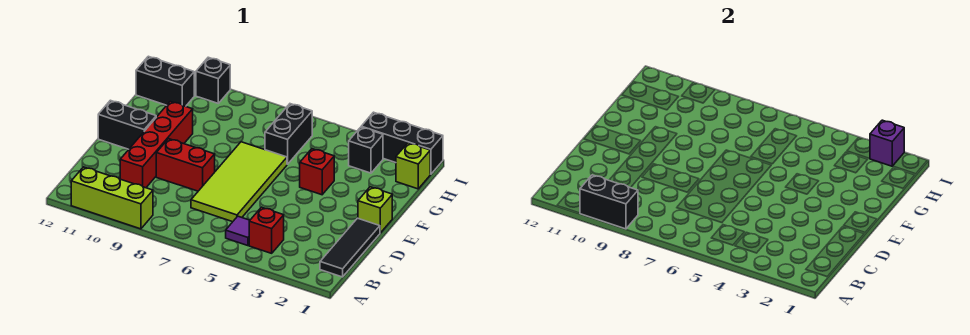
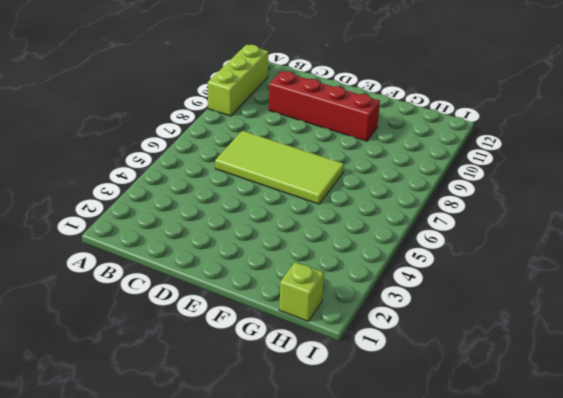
none -> black 1x3 tile [320,218,380,277]
none -> red 1x1 brick [249,207,284,253]
none -> purple 1x1 tile [226,216,250,246]

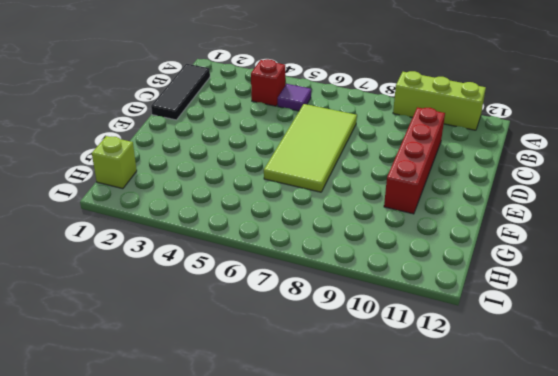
none -> red 1x2 brick [156,139,215,191]
none -> lime 1x1 brick [358,187,392,233]
none -> black 1x2 brick [98,100,156,149]

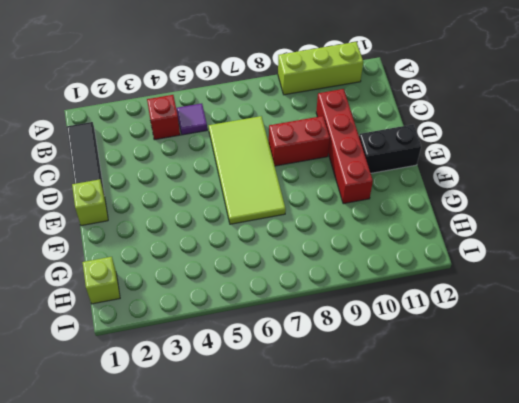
none -> red 1x1 brick [300,149,334,195]
none -> black 1x2 brick [265,104,312,164]
none -> black 1x1 brick [349,127,383,173]

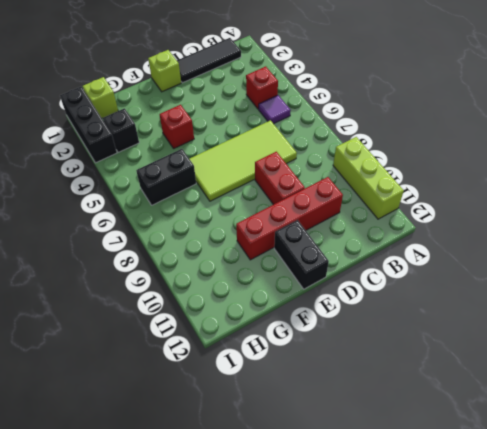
none -> black 1x2 brick [136,56,194,106]
none -> black 1x1 brick [196,57,230,103]
none -> black 1x2 brick [580,175,638,229]

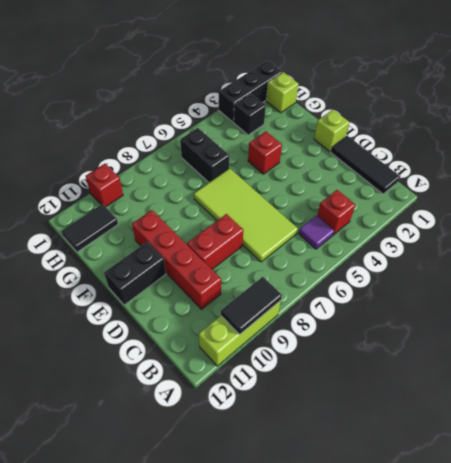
black 1x2 tile [221,277,282,334] -> black 1x2 brick [580,175,638,229]
black 1x2 tile [61,204,118,252] -> black 1x2 brick [136,56,194,106]
red 1x1 brick [86,164,123,207] -> black 1x1 brick [196,57,230,103]
none -> purple 1x1 brick [870,120,904,166]

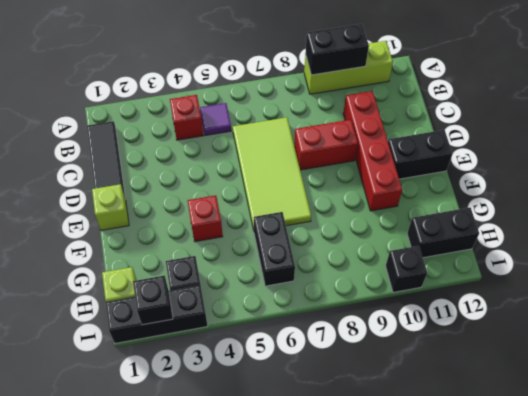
black 1x1 brick [133,276,173,325] -> purple 1x1 brick [870,120,904,166]

